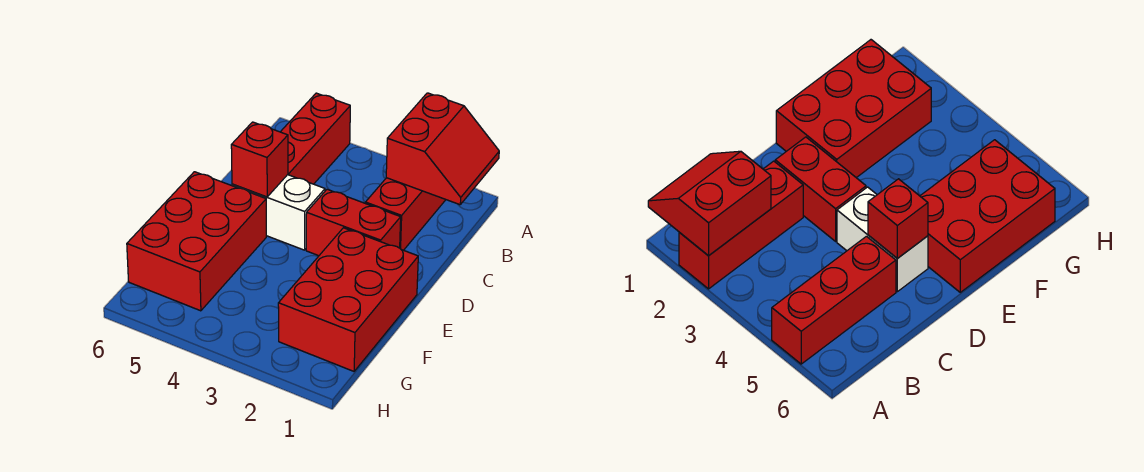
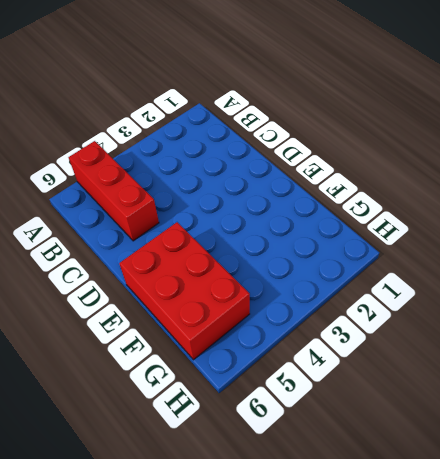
none -> red 1x3 brick [365,178,446,250]
none -> red 1x2 brick [306,189,401,256]

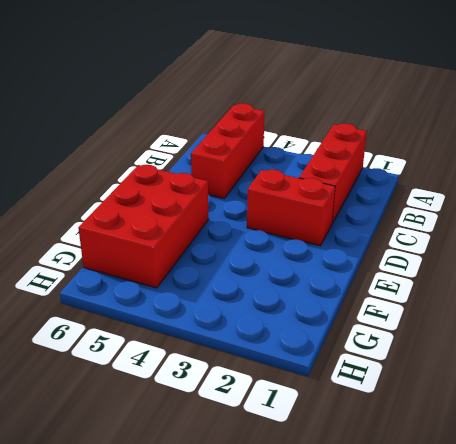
none -> white 1x2 brick [232,175,325,250]
none -> red 2x3 brick [278,228,418,371]

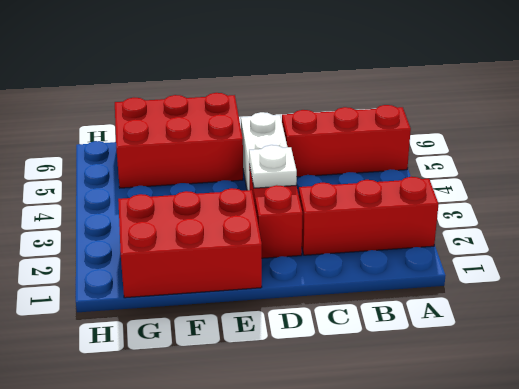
white 1x1 plate [249,145,297,188] -> none
none -> red 2x2 slope [386,93,499,205]
none -> red 1x1 brick [231,122,288,197]

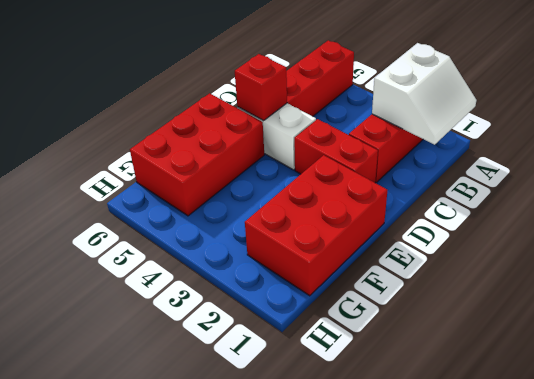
white 2x2 slope [372,43,477,145] -> red 2x2 slope [386,93,499,205]

